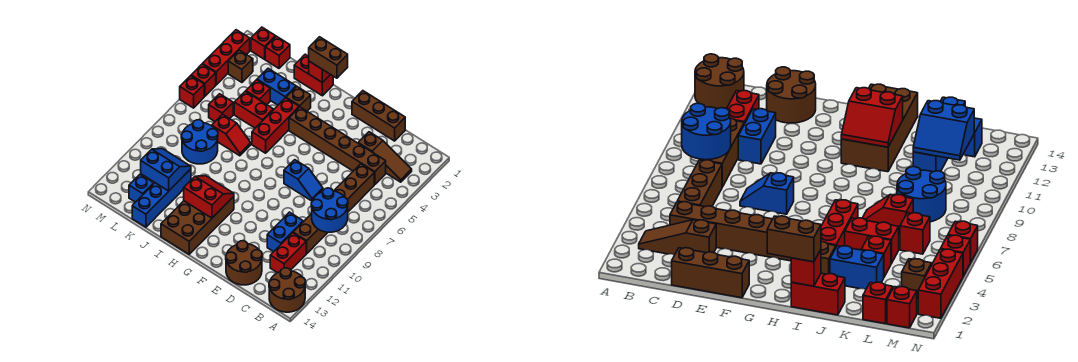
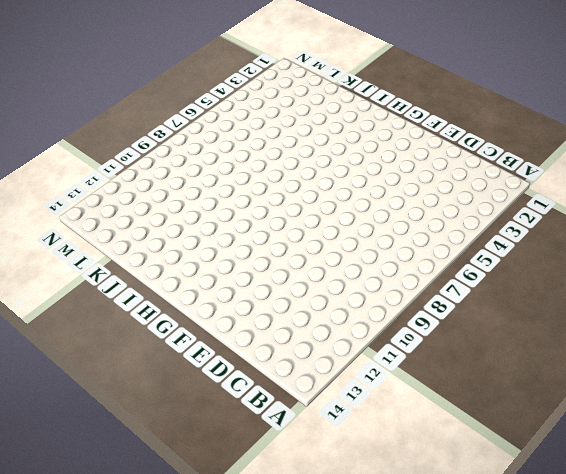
none -> brown 2x2 round brick [269,268,306,312]
none -> brown 1x3 slope [358,132,412,182]
none -> brown 1x6 brick [289,107,386,185]
none -> brown 1x3 brick [334,164,374,212]

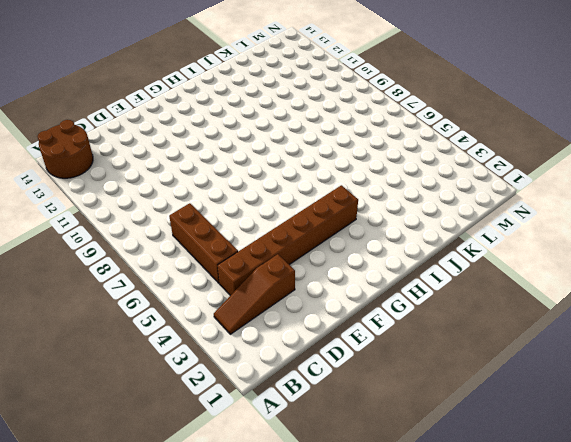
none -> brown 1x3 brick [293,213,328,254]
none -> red 1x2 brick [270,233,306,273]
none -> brown 1x3 brick [352,91,405,141]
none -> blue 1x2 brick [267,212,303,252]

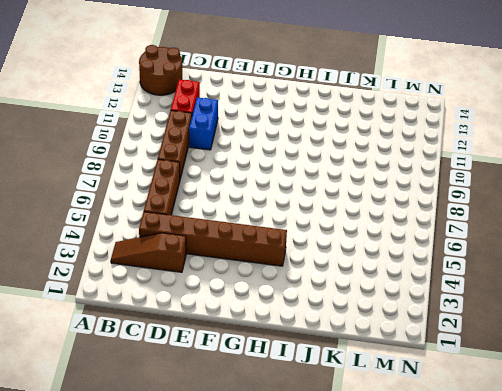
none -> brown 1x3 brick [352,91,405,141]
none -> brown 2x2 round brick [226,241,262,285]
none -> blue 1x2 slope [284,160,323,201]
none -> brown 2x4 brick [161,197,234,254]

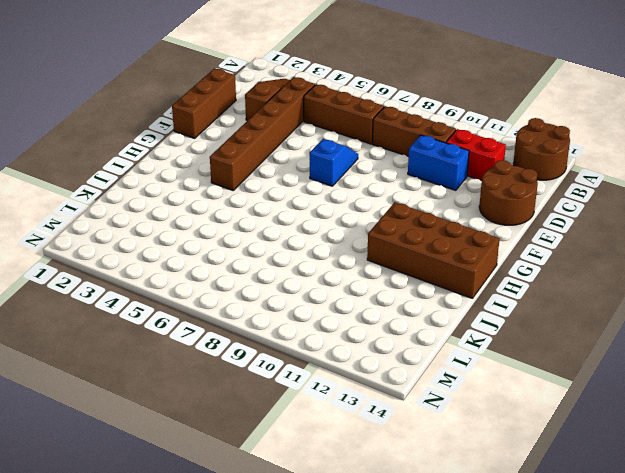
none -> red 1x2 brick [294,54,333,96]
none -> brown 1x1 brick [286,87,311,111]
none -> red 1x3 brick [252,98,299,153]
none -> blue 1x2 brick [257,68,296,105]

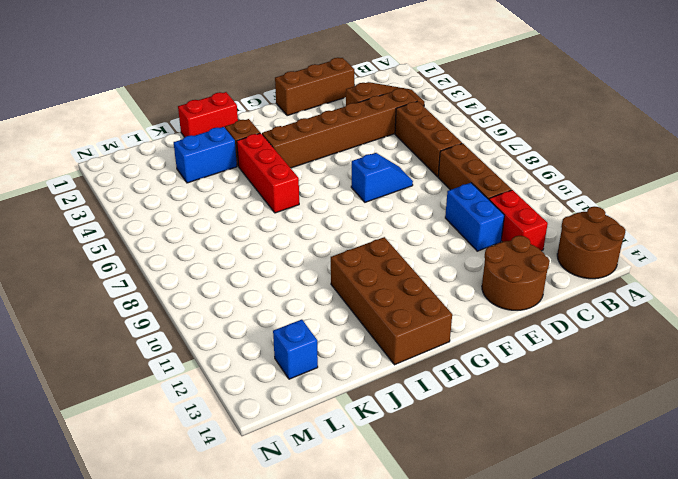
none -> red 1x2 brick [234,91,273,128]
none -> red 1x2 slope [212,114,251,156]
none -> red 1x1 brick [246,80,270,105]
none -> blue 2x2 round brick [181,120,218,164]

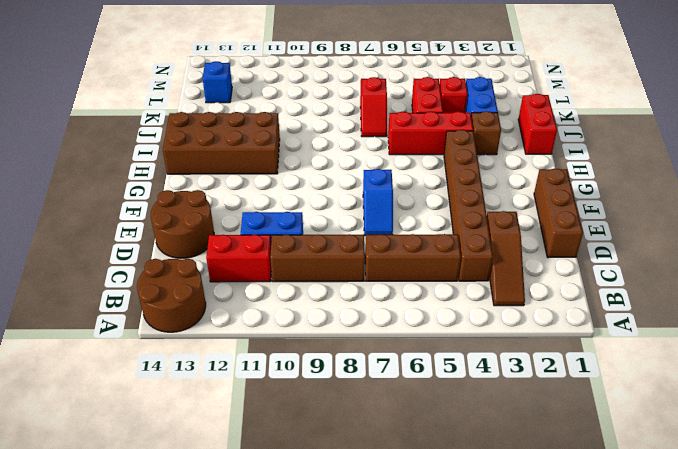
none -> blue 2x2 round brick [181,120,218,164]
none -> blue 1x4 brick [132,169,191,227]
none -> red 1x1 brick [265,36,290,68]
none -> red 1x1 brick [209,94,233,121]

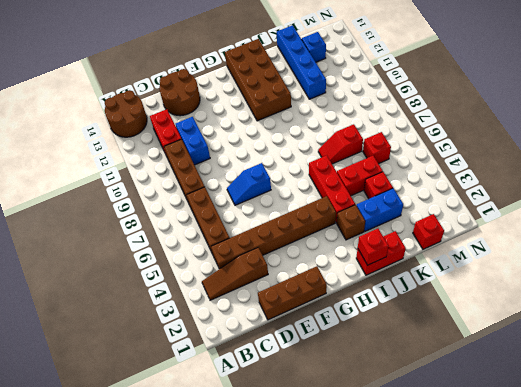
none -> blue 2x2 round brick [181,120,218,164]
none -> red 1x1 brick [251,27,276,59]
none -> brown 1x1 brick [228,50,253,82]
none -> red 1x3 brick [203,30,250,85]

